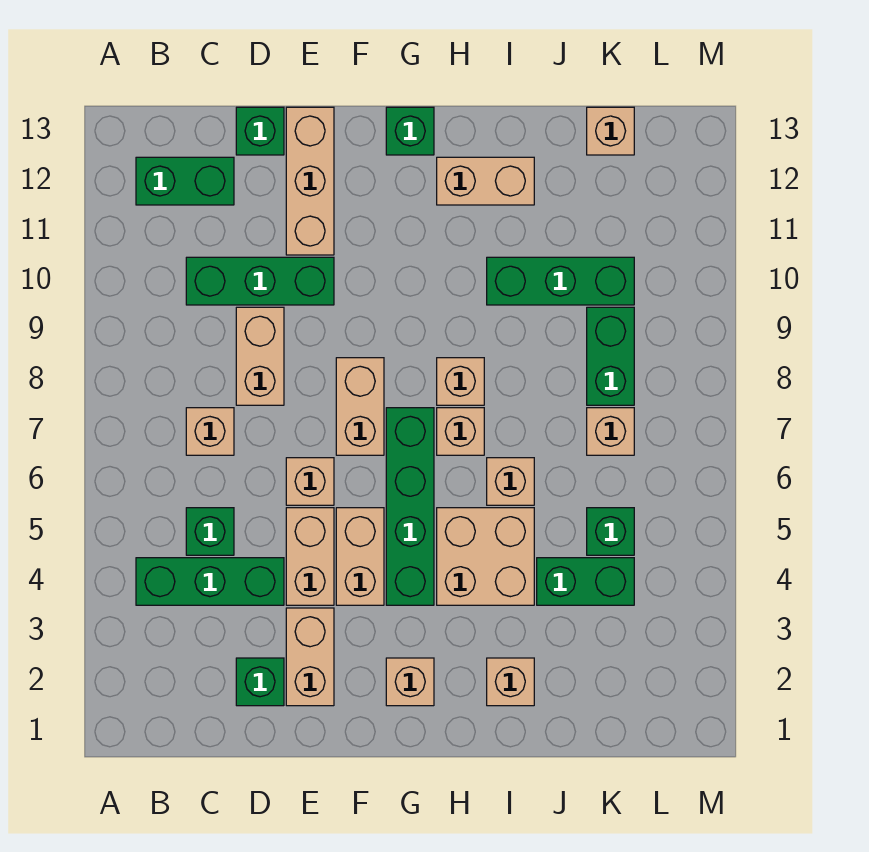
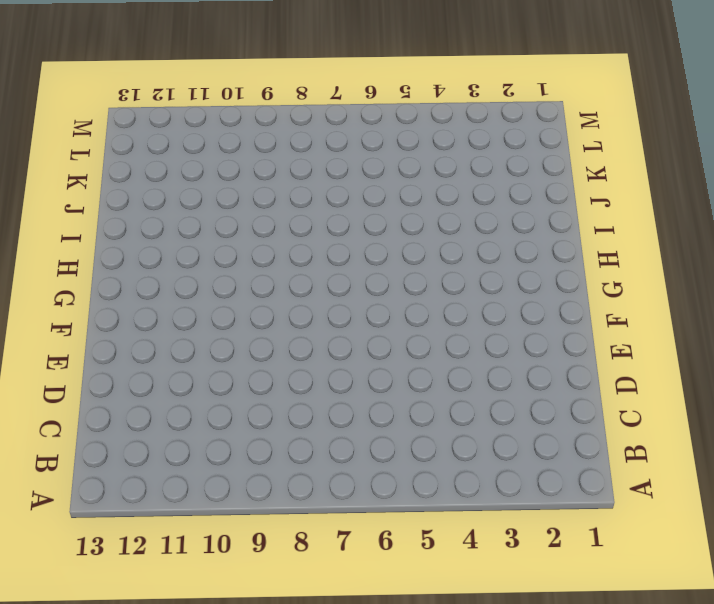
none -> green 1x3 brick [136,558,284,605]
none -> green 1x2 brick [136,157,234,205]
none -> green 1x1 brick [186,508,234,555]

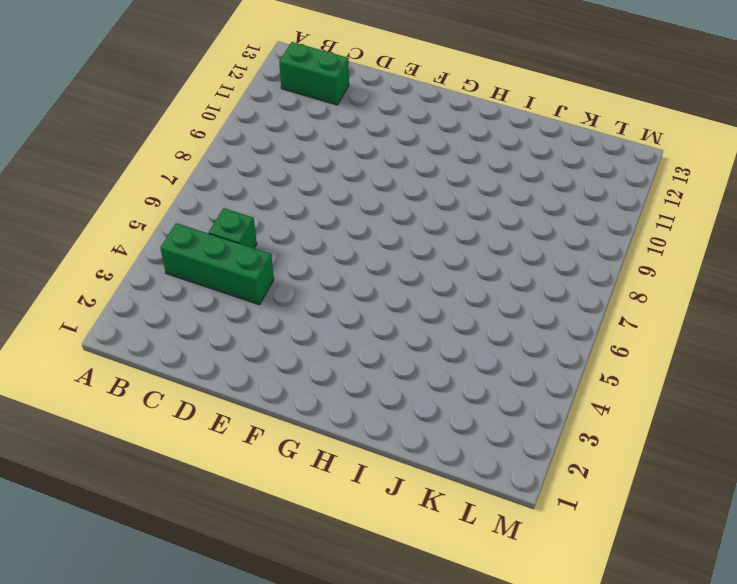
none -> tan 1x1 brick [186,408,234,455]
none -> green 1x3 brick [186,257,334,305]
none -> green 1x1 brick [236,658,284,706]

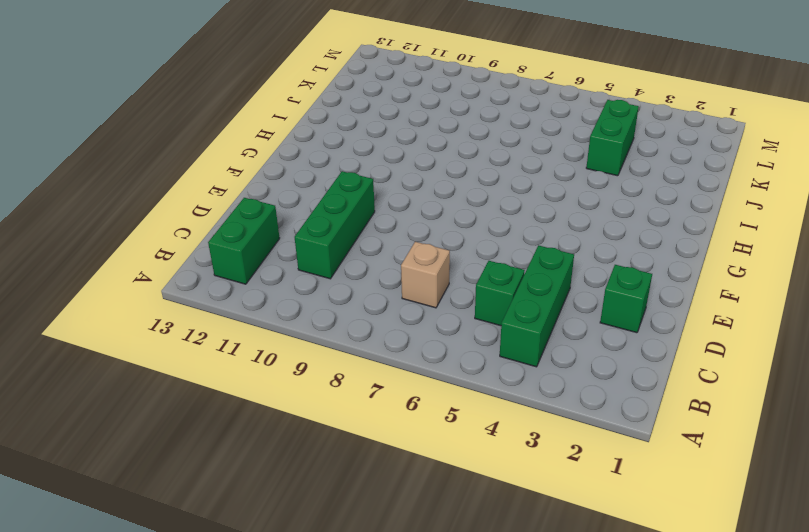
none -> tan 1x2 brick [236,307,284,405]
none -> green 1x1 brick [236,107,284,155]
none -> tan 1x2 brick [286,608,334,706]

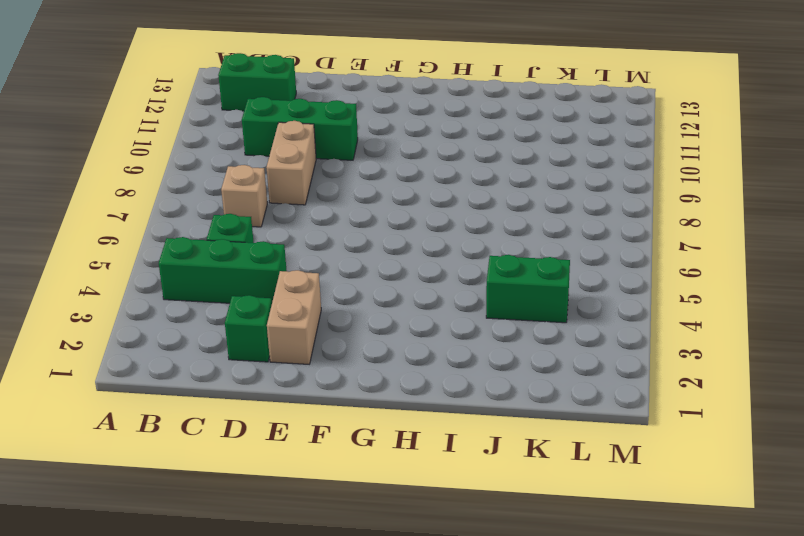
none -> green 1x1 brick [236,107,284,155]
none -> tan 1x2 brick [286,508,334,605]
none -> tan 1x1 brick [286,458,334,505]

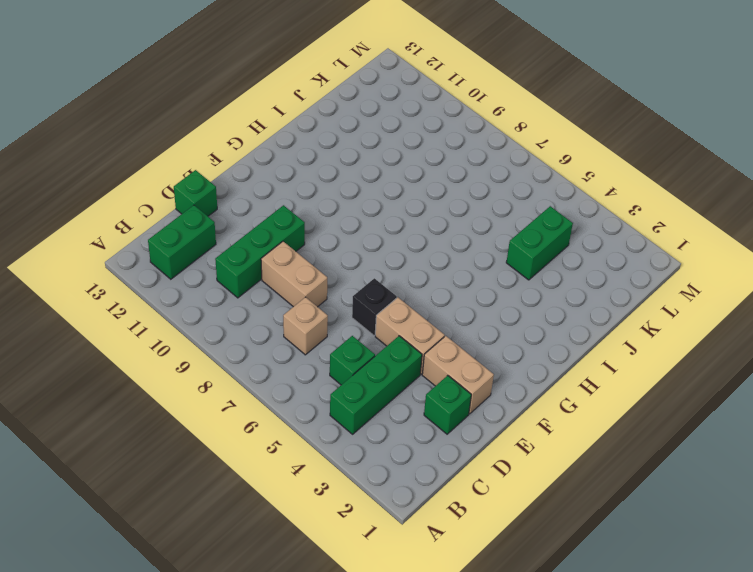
black 1x1 brick [352,278,397,336] -> tan 1x1 brick [286,458,334,505]
none -> tan 1x3 brick [286,107,334,255]
none -> tan 1x2 brick [336,508,384,605]
none -> tan 1x2 brick [336,358,384,455]

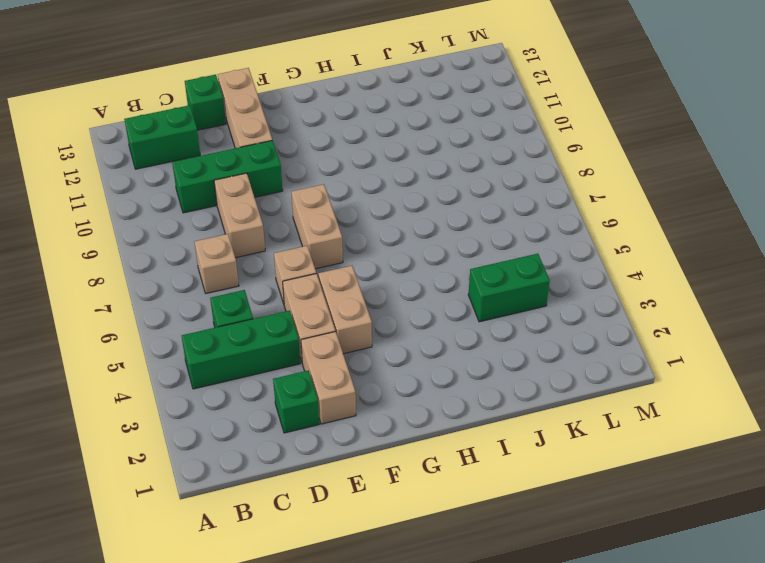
none -> tan 1x1 brick [386,658,434,706]
none -> green 1x4 brick [386,408,434,605]
none -> green 1x1 brick [386,107,434,155]

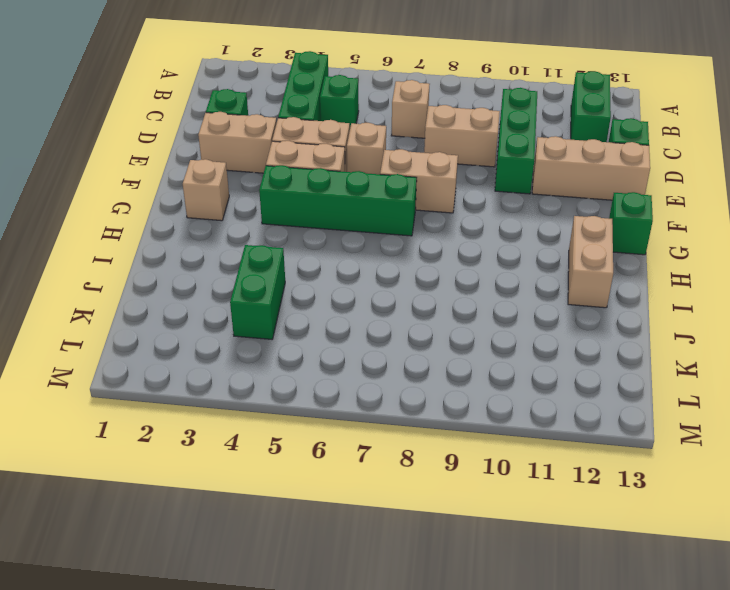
none -> tan 2x2 brick [437,508,534,605]
none -> tan 1x1 brick [437,408,484,455]
none -> tan 1x1 brick [437,358,484,405]

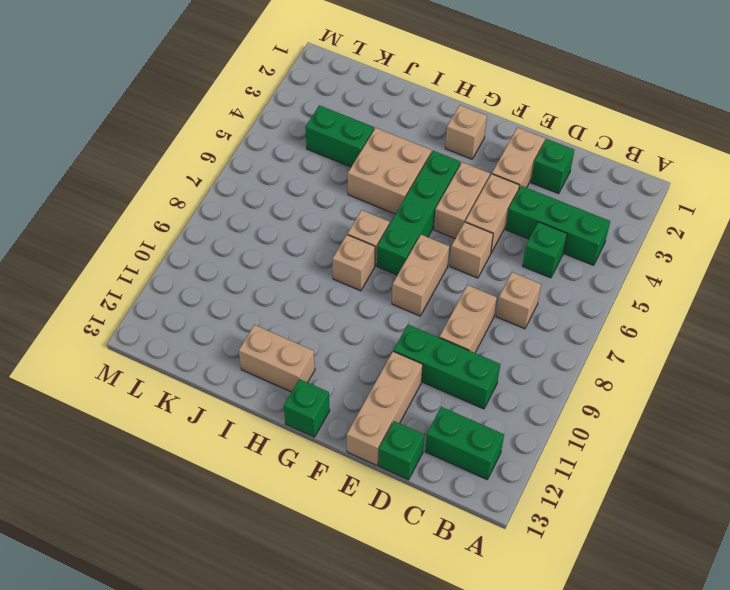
none -> tan 1x1 brick [487,658,534,706]
none -> tan 1x1 brick [487,458,534,505]
none -> green 1x3 brick [487,257,634,305]

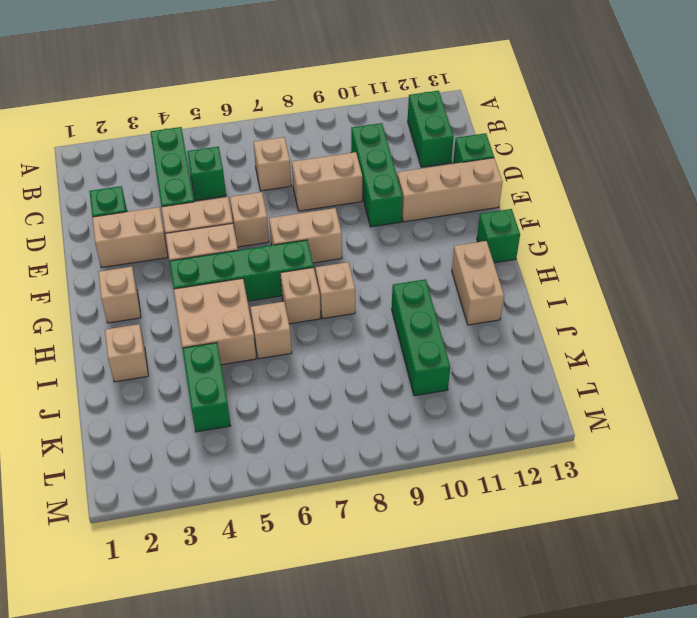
none -> green 1x1 brick [587,508,634,555]
none -> tan 1x1 brick [587,408,634,455]
none -> green 1x2 brick [587,307,634,405]

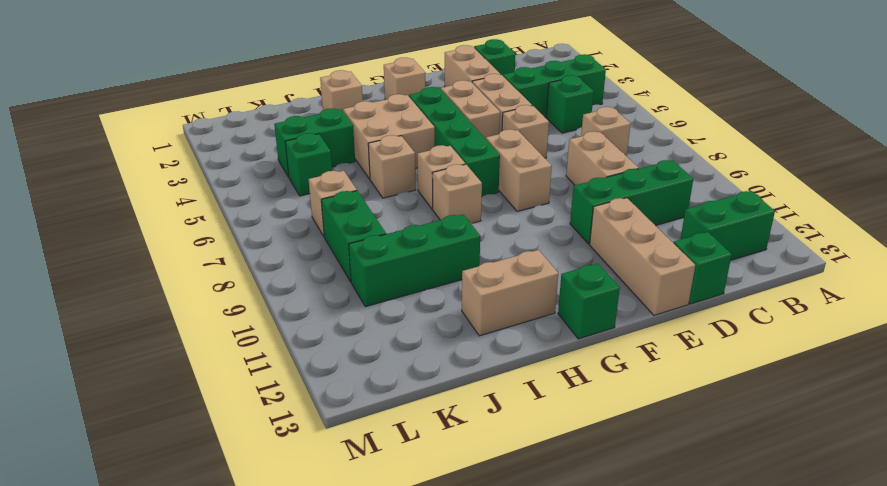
none -> tan 1x1 brick [587,107,634,155]

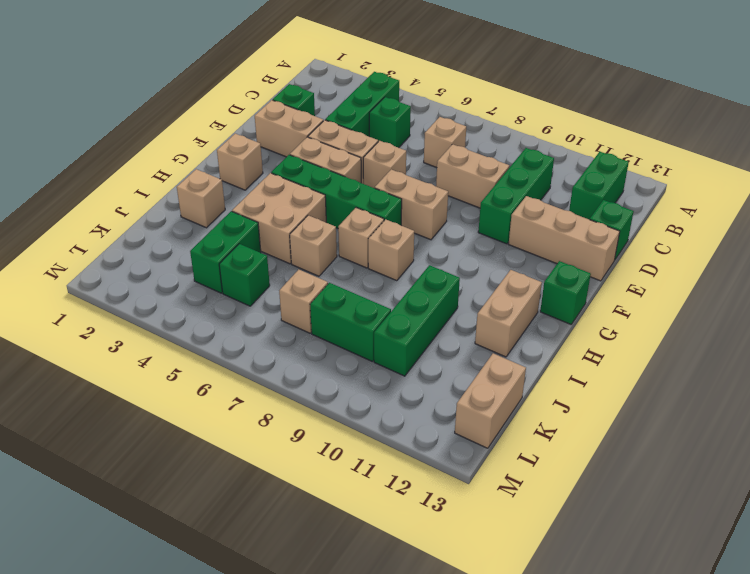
tan 1x2 brick [455,353,526,448] -> tan 1x1 brick [587,107,634,155]

